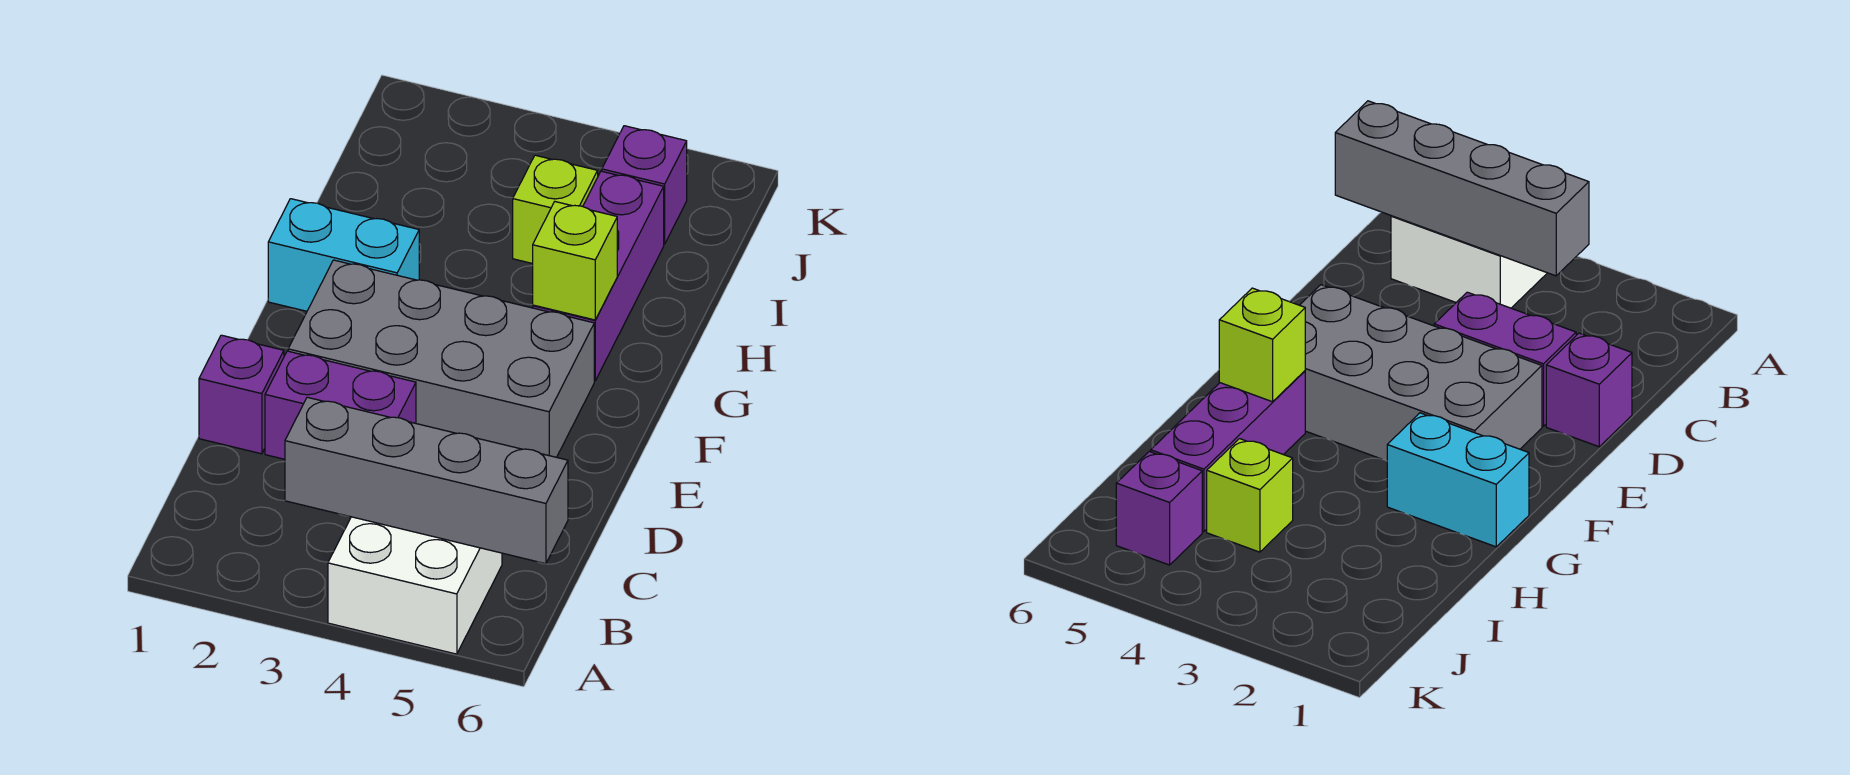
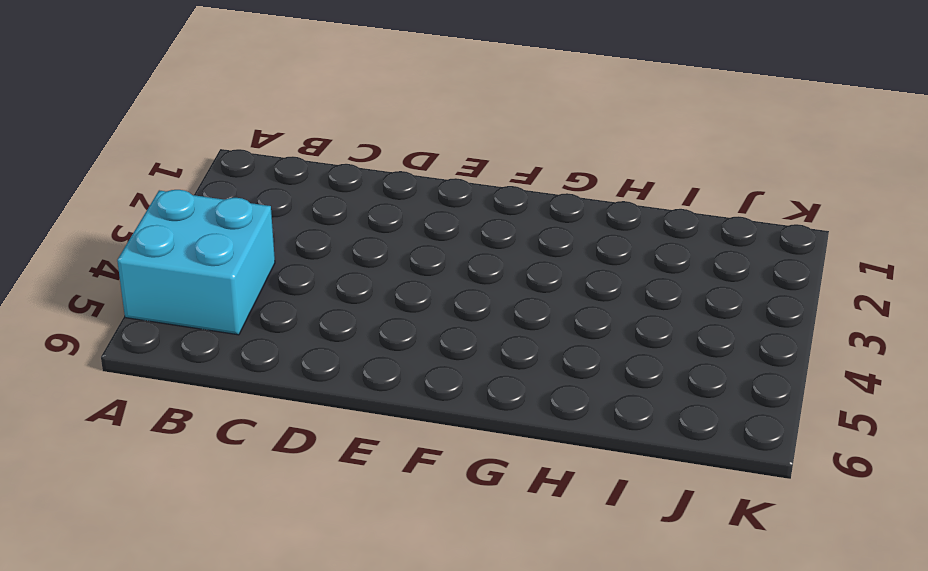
cyan 2x2 brick [117,190,275,335] -> white 2x2 brick [328,517,502,654]
none -> purple 1x1 brick [199,335,284,454]
none -> purple 1x2 brick [265,351,416,459]

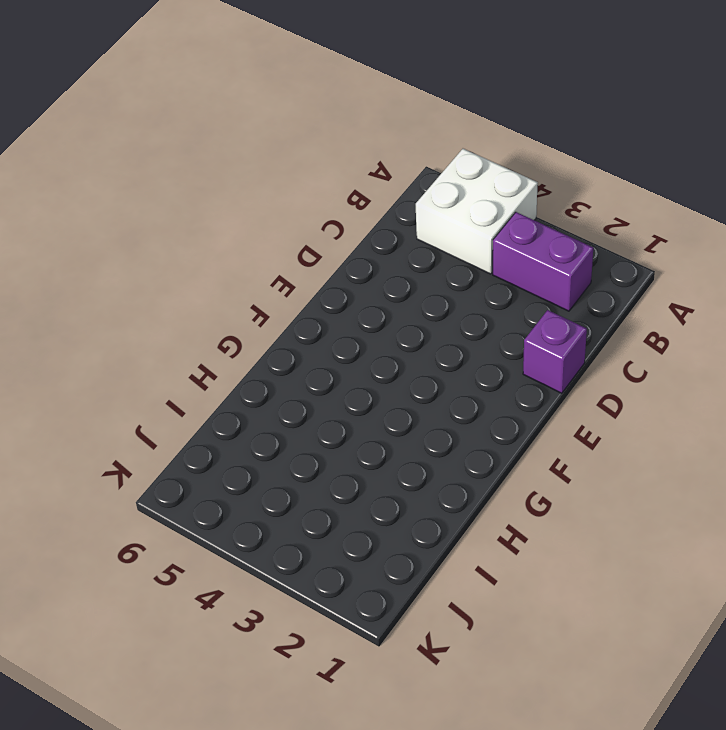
purple 1x2 brick [493,212,593,311] -> purple 1x2 brick moved to [265,351,416,459]
none -> grey 2x4 brick [288,260,594,457]
none -> cyan 1x2 brick [268,199,419,311]

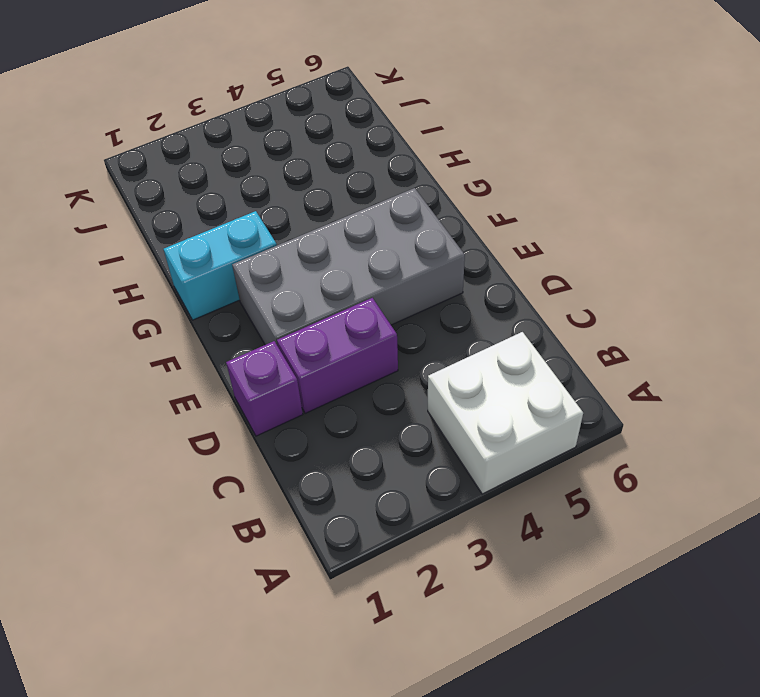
none -> purple 1x3 brick [533,171,664,381]
none -> lime 1x1 brick [513,155,598,264]

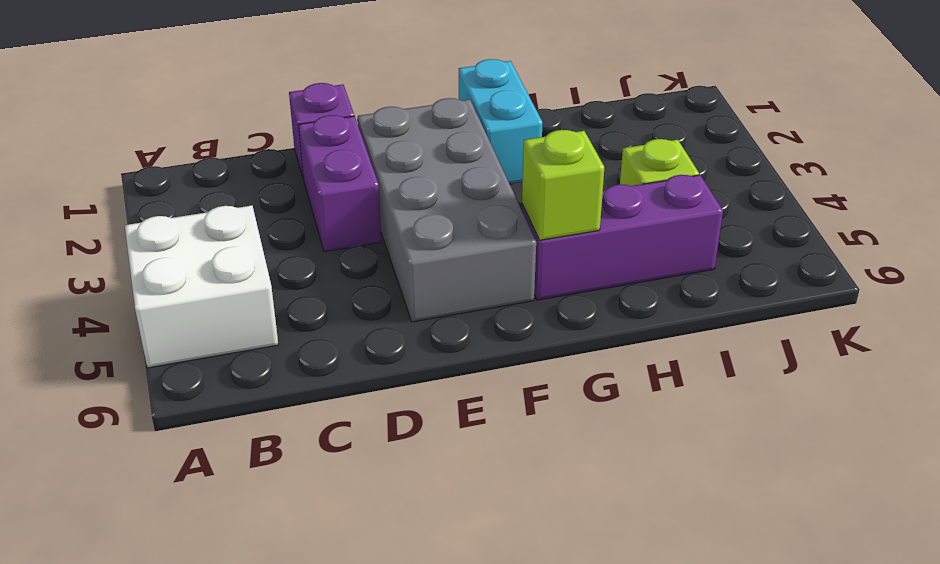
none -> purple 1x1 brick [602,126,687,244]
none -> grey 1x4 brick [285,397,568,564]

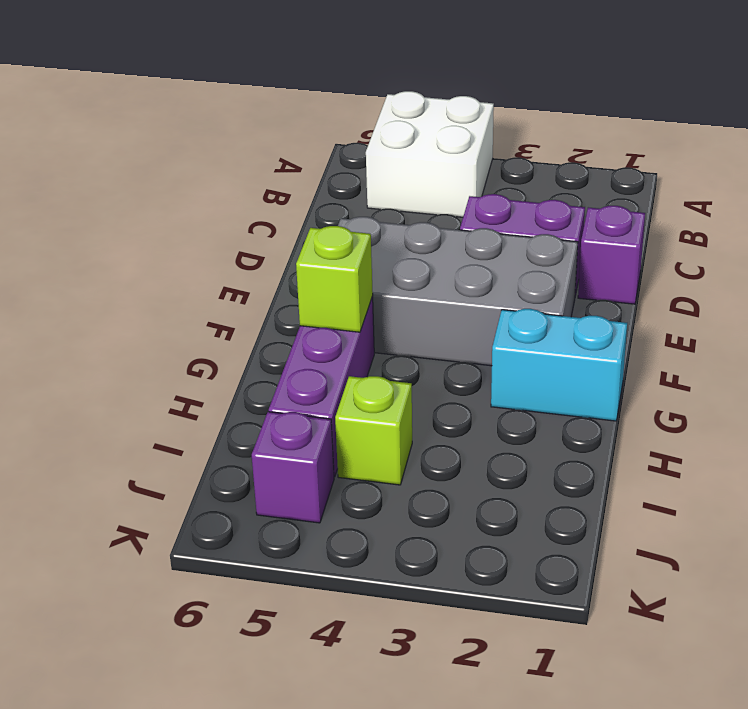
none -> grey 1x4 brick [285,397,568,564]

